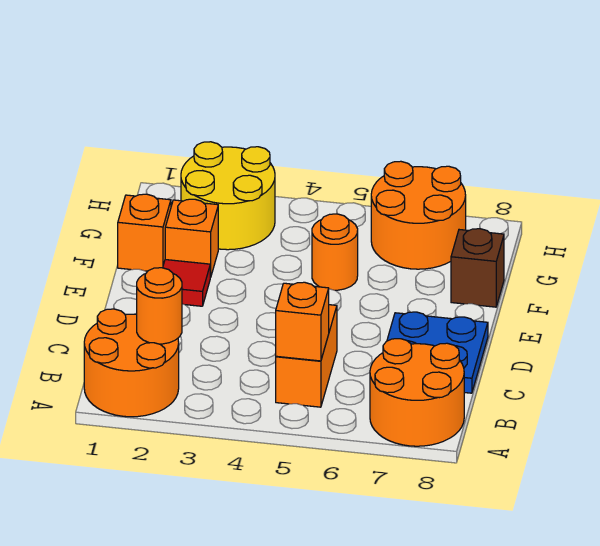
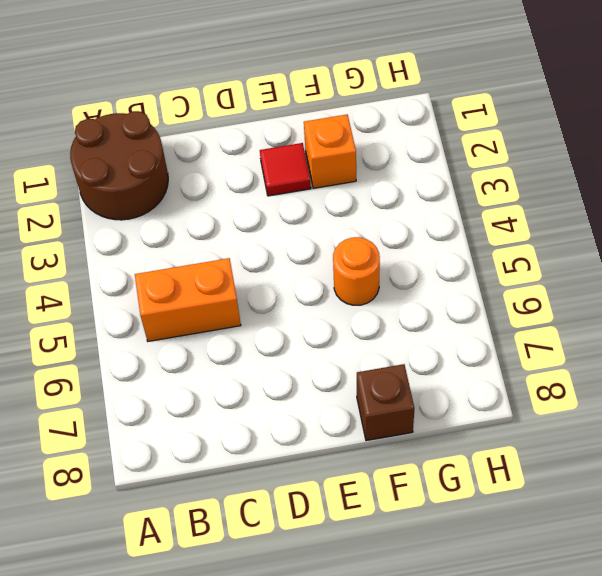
brown 2x2 round brick [70,111,168,220] -> orange 2x2 round brick [84,309,179,417]
none -> orange 2x2 round brick [370,339,464,446]
none -> blue 2x2 plate [387,312,488,393]
none -> orange 1x1 brick [118,194,171,271]

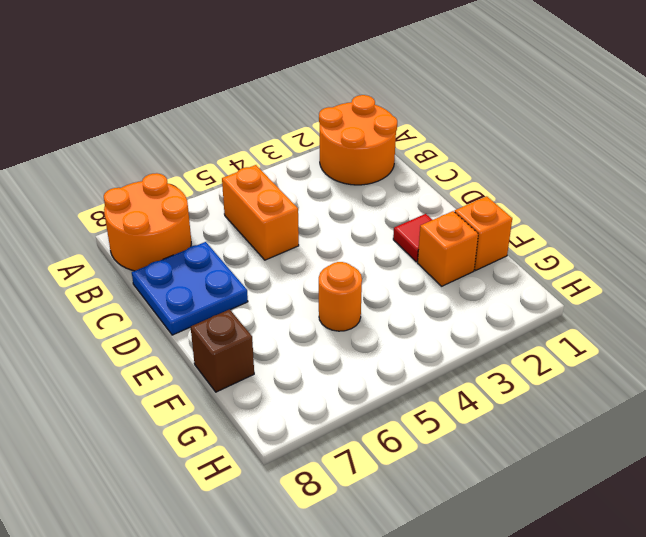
none -> yellow 2x2 round brick [181,142,275,250]
none -> orange 2x2 round brick [371,161,466,269]
none -> orange 1x1 round brick [137,268,182,344]

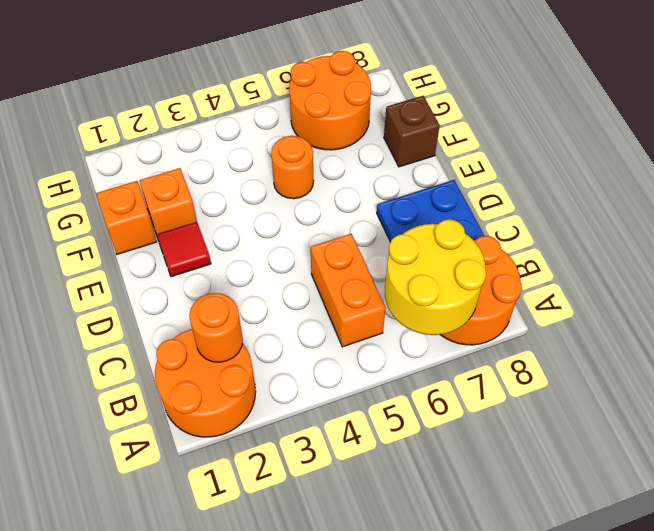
yellow 2x2 round brick [385,219,486,335] -> yellow 2x2 round brick moved to [181,142,275,250]
none -> orange 1x1 brick [276,282,329,361]

